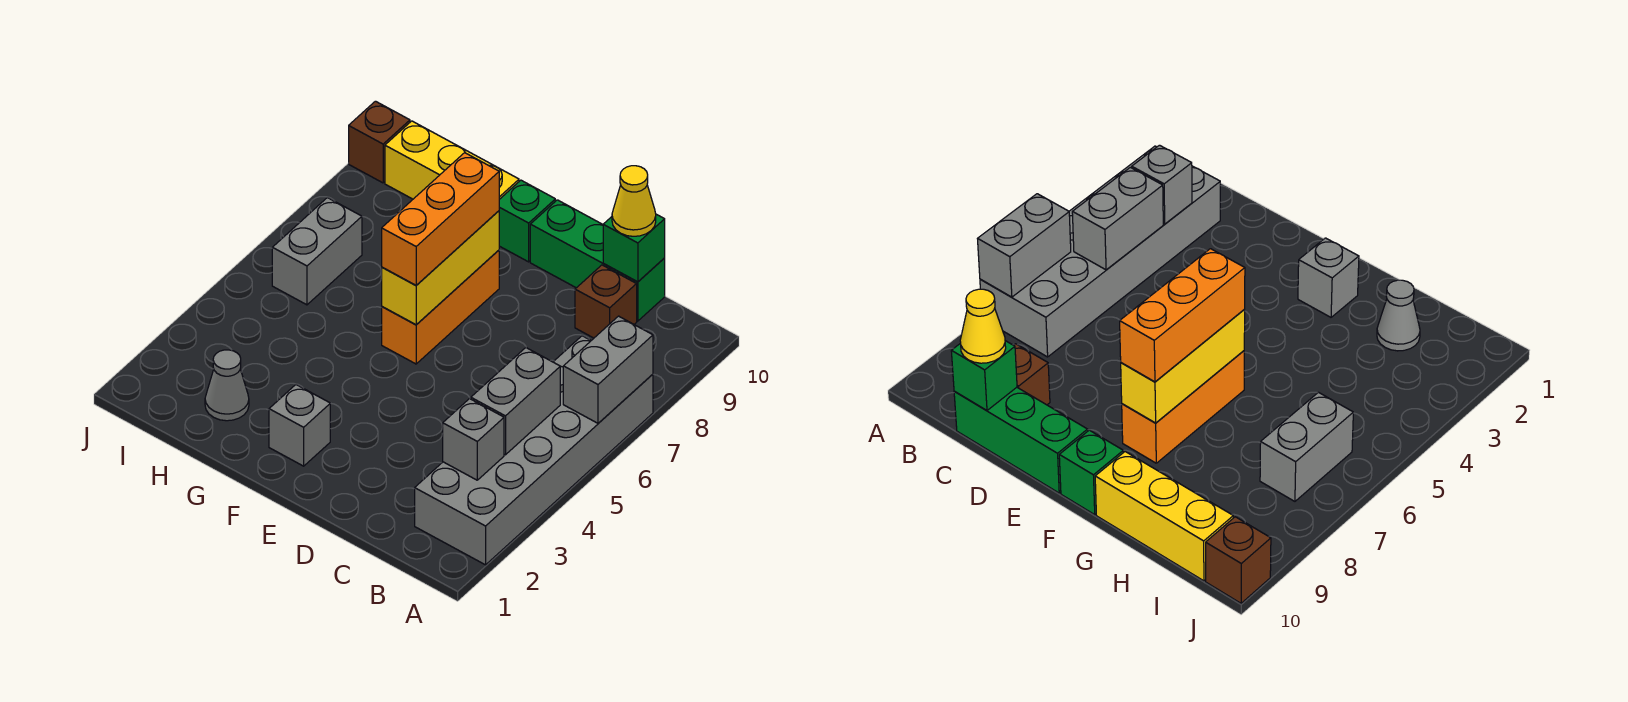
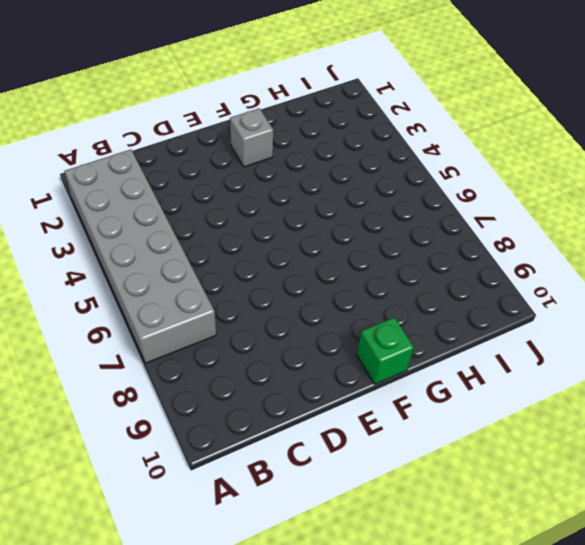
none -> brown 1x1 brick [575,265,637,338]
none -> green 1x3 brick [530,200,665,321]
none -> orange 1x3 brick [382,250,499,364]

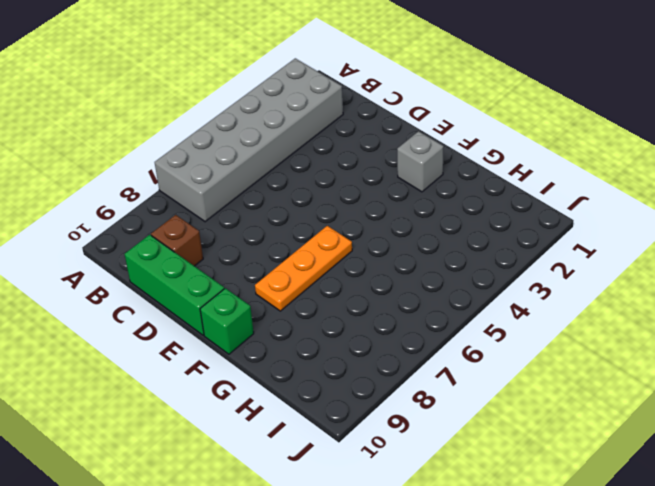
orange 1x3 plate [255,226,352,311] -> orange 1x3 brick [382,250,499,364]
none -> yellow 1x3 brick [385,121,519,199]
none -> grey 1x1 cone [205,350,249,421]
none -> grey 1x2 brick [272,198,362,305]

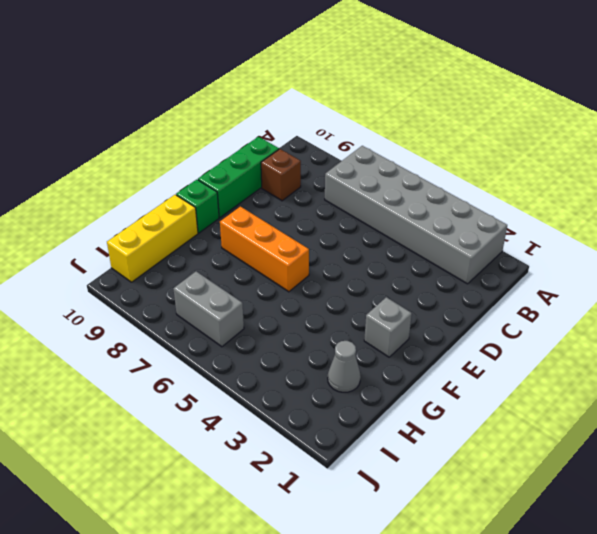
none -> brown 1x1 brick [349,101,410,183]
none -> grey 1x2 brick [563,316,653,423]
none -> grey 1x1 brick [443,399,504,480]

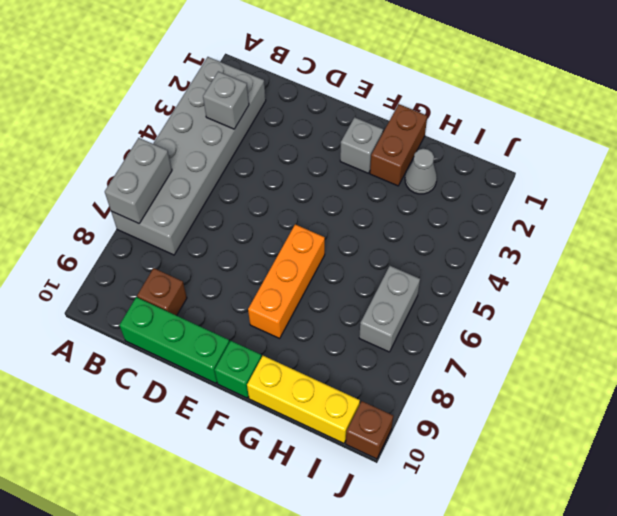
brown 1x2 brick [370,104,427,186] -> none
none -> grey 1x2 brick [471,348,560,455]
none -> green 1x1 brick [603,214,665,282]
none -> yellow 1x3 brick [382,211,499,325]

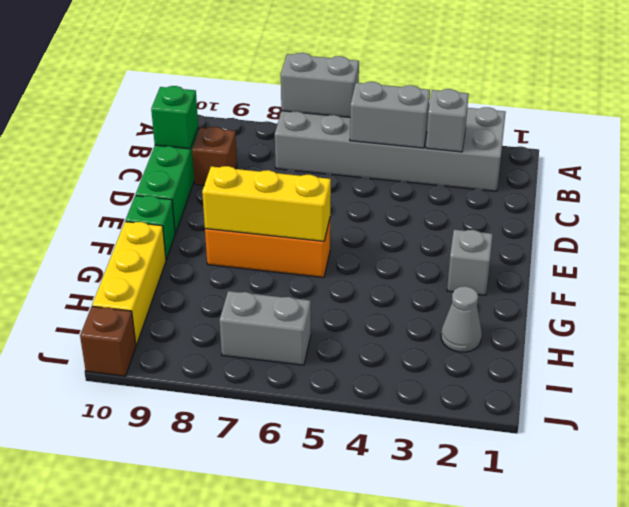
none -> yellow 1x1 cone [612,166,656,236]
none -> orange 1x3 brick [382,153,499,285]

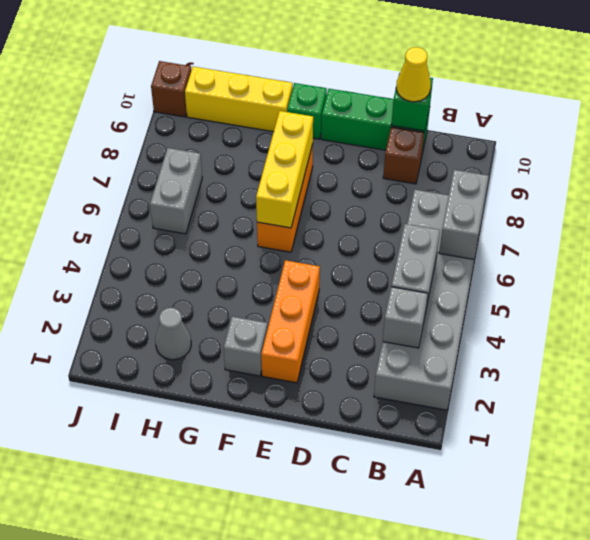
orange 1x3 brick [261,260,320,383] -> orange 1x3 brick moved to [382,153,499,285]

